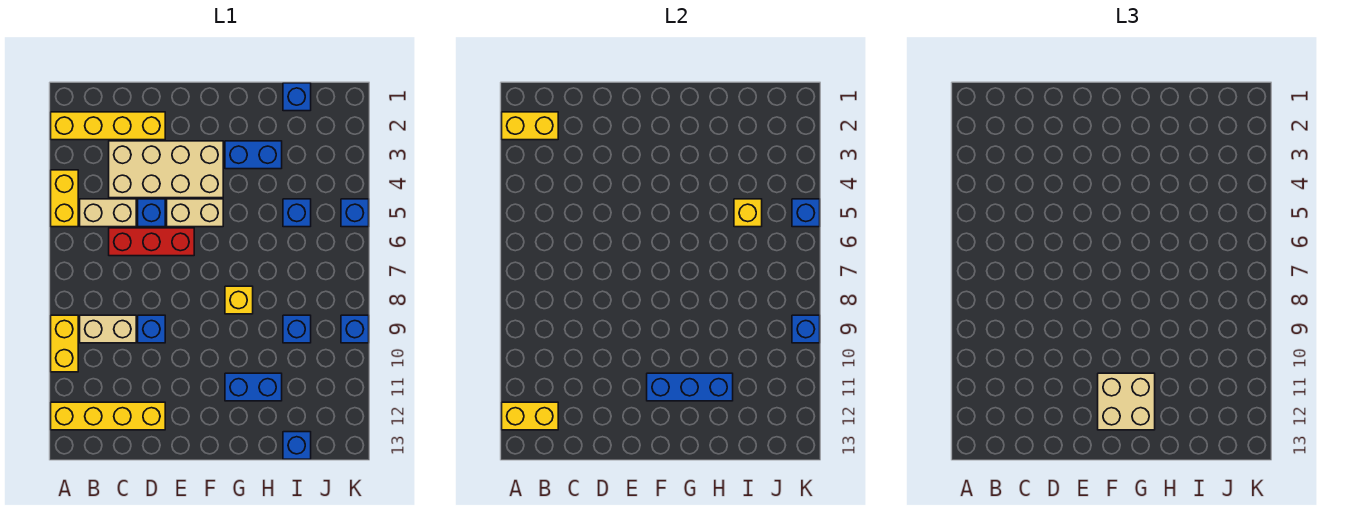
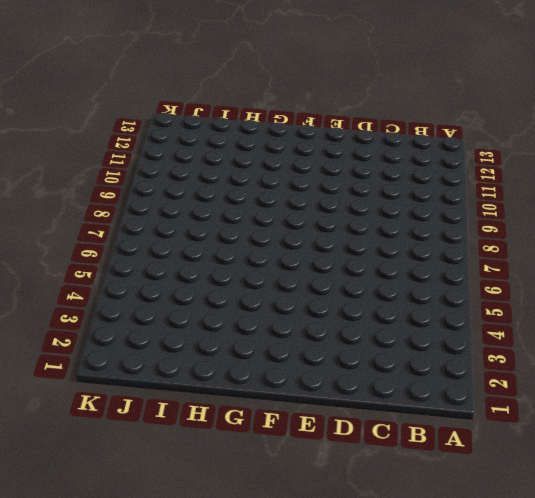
none -> yellow 1x4 brick [51,112,165,140]
none -> yellow 1x2 brick [51,170,78,227]
none -> yellow 1x2 brick [51,315,78,372]

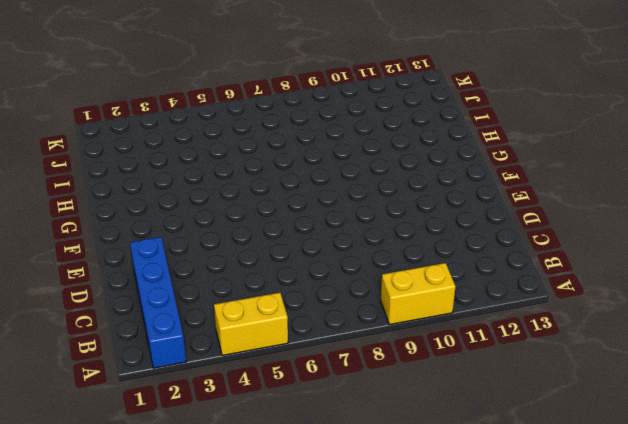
blue 1x4 brick [130,237,186,368] -> yellow 1x4 brick [51,112,165,140]
none -> yellow 1x4 brick [51,402,165,430]
none -> tan 1x2 brick [80,199,136,227]
none -> tan 1x2 brick [80,315,136,343]

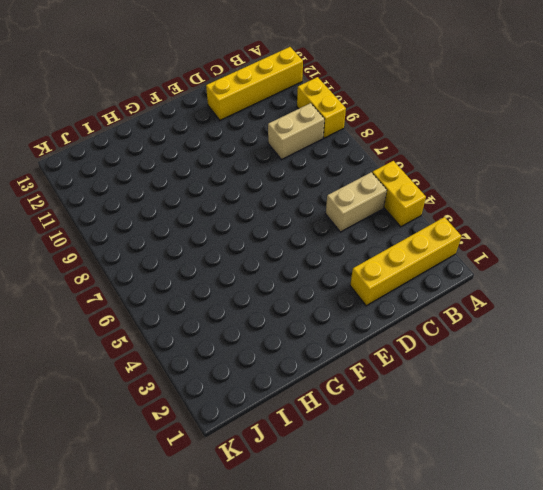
none -> tan 2x4 brick [109,141,223,198]
none -> red 1x3 brick [109,228,194,256]
none -> blue 1x1 brick [138,199,165,227]

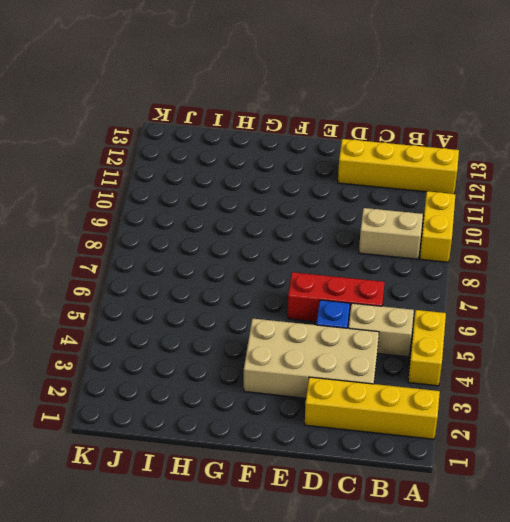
none -> blue 1x1 brick [138,315,165,343]
none -> tan 1x2 brick [167,199,223,227]
none -> blue 1x2 brick [225,141,282,169]

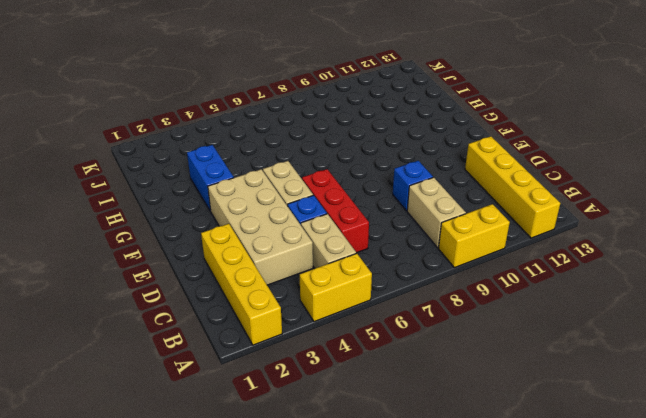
none -> yellow 1x1 brick [225,286,253,314]
none -> blue 1x2 brick [225,373,282,401]
none -> blue 1x1 brick [283,83,311,111]

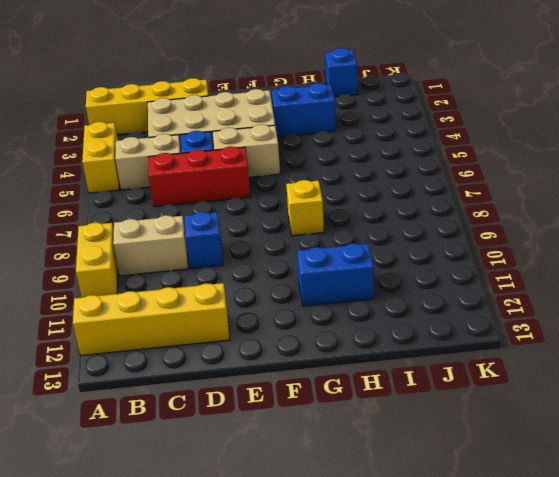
none -> blue 1x1 brick [283,199,311,227]
none -> blue 1x1 brick [283,315,311,343]
none -> blue 1x1 brick [283,432,311,459]

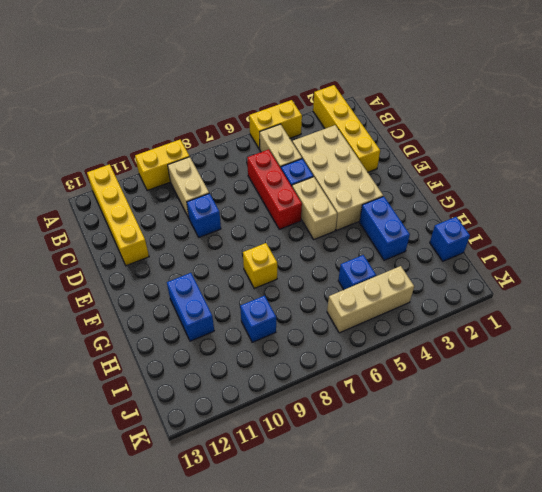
tan 1x3 brick [327,266,414,333] -> none
none -> blue 1x1 brick [283,432,311,459]
none -> blue 1x1 brick [341,199,369,227]
none -> blue 1x1 brick [341,315,369,343]

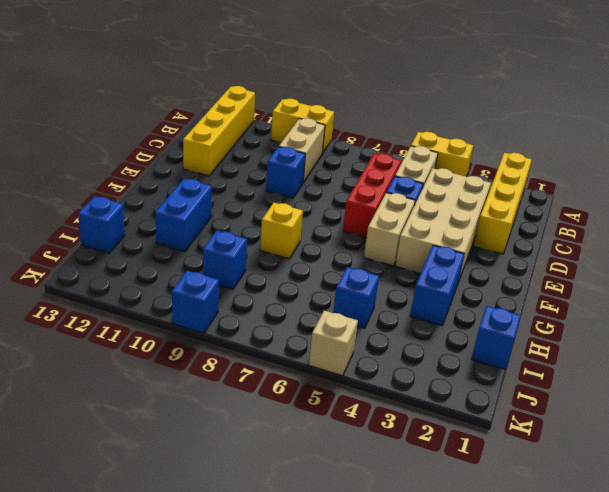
tan 1x1 brick [309,311,358,376] -> blue 1x1 brick [341,199,369,227]
none -> yellow 1x2 brick [502,112,558,140]
none -> yellow 1x2 brick [502,402,558,430]
none -> blue 1x3 brick [647,373,733,401]

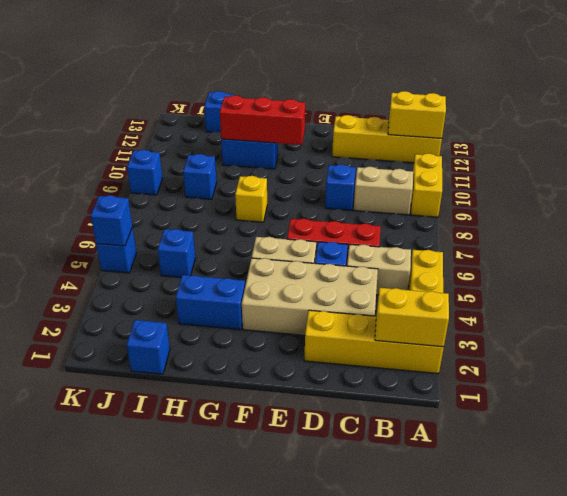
red 1x3 brick [220,95,305,145] -> blue 1x3 brick [647,373,733,401]
none -> yellow 1x1 brick [734,199,762,227]
none -> blue 1x1 brick [792,315,820,343]
none -> tan 2x2 brick [1098,373,1155,430]

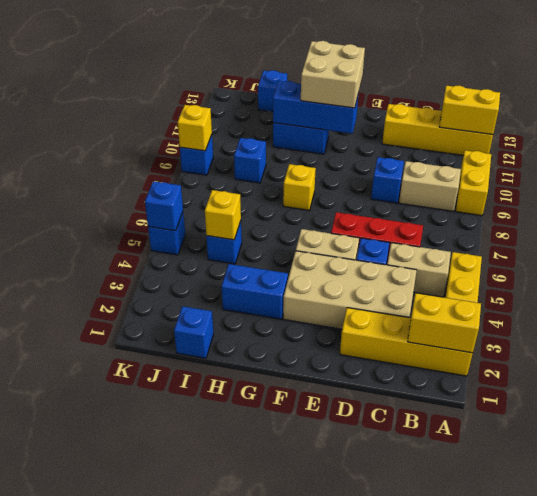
yellow 1x1 brick [178,105,212,151] -> blue 1x1 brick [792,315,820,343]

